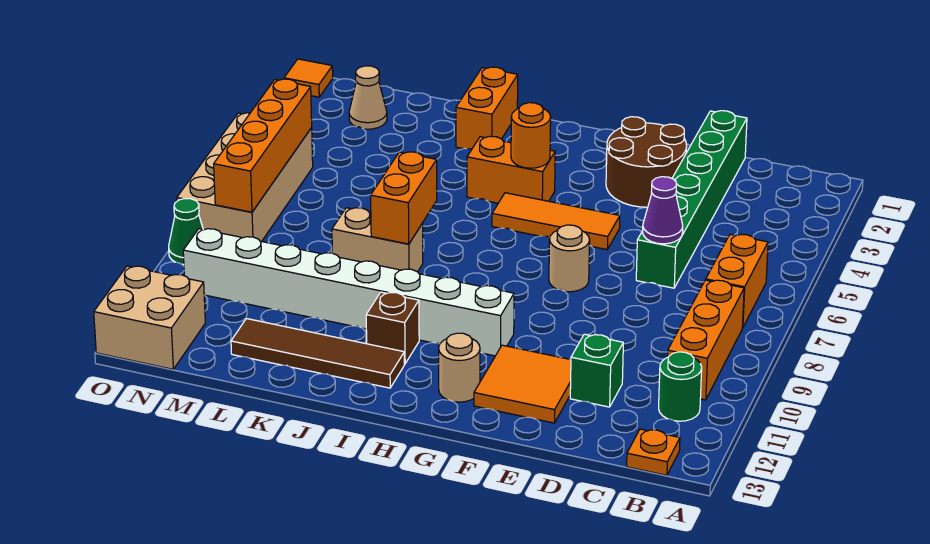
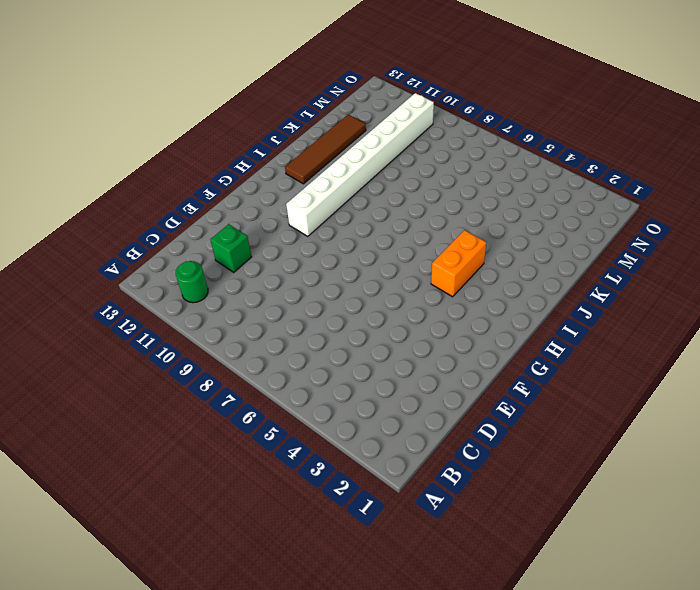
none -> orange 1x2 brick [706,234,768,328]
none -> orange 1x3 brick [667,280,744,400]
none -> orange 1x1 plate [627,429,680,475]

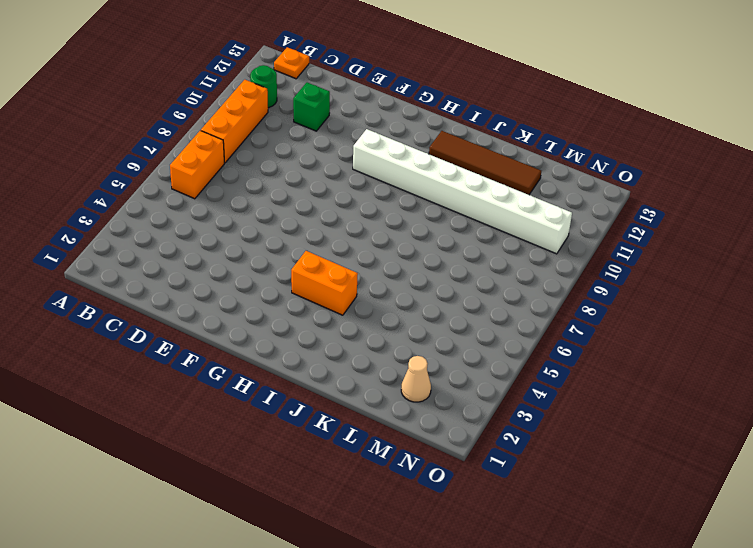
none -> green 1x6 brick [636,111,747,288]
none -> brown 2x2 round brick [606,117,687,207]
none -> orange 2x2 tile [474,345,571,423]

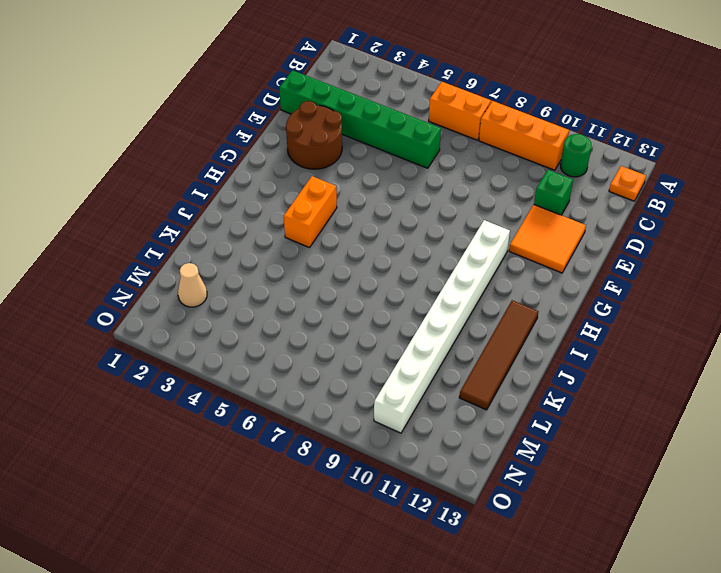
none -> orange 1x3 tile [492,193,620,250]
none -> tan 1x1 round brick [549,225,590,292]
none -> tan 1x1 round brick [439,333,480,402]

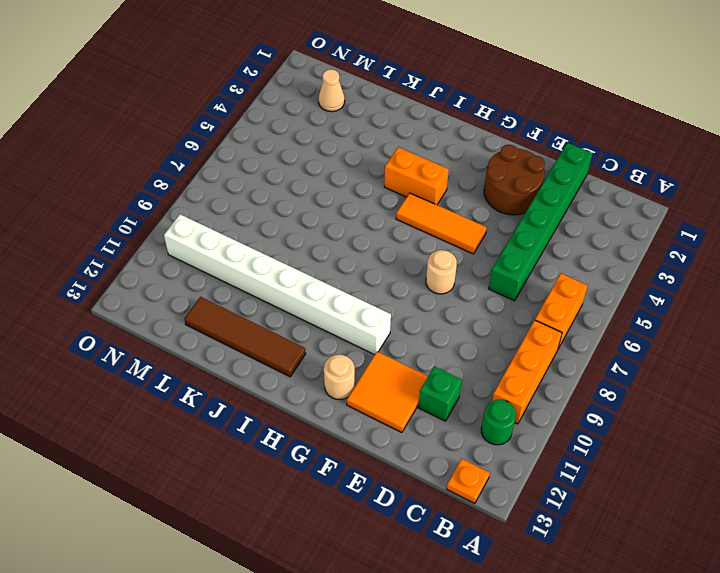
none -> brown 1x1 brick [366,292,419,364]
none -> orange 1x2 brick [456,67,518,149]
none -> tan 1x2 brick [332,208,423,272]

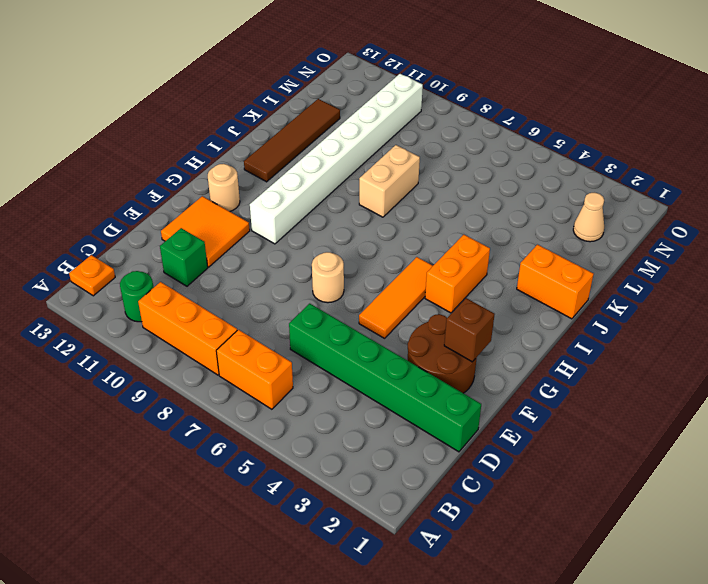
brown 1x1 brick [444,298,495,362] -> brown 1x1 brick moved to [366,292,419,364]
none -> tan 2x4 brick [177,113,313,241]
none -> tan 2x2 brick [94,266,205,369]
none -> orange 1x1 tile [284,59,333,97]

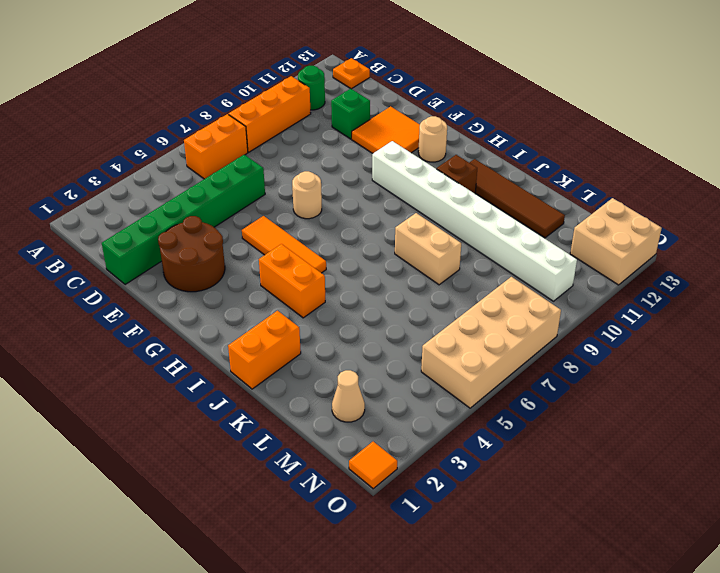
none -> green 1x1 cone [169,199,203,264]
none -> purple 1x1 cone [643,177,683,244]
none -> orange 1x1 round brick [511,103,551,168]

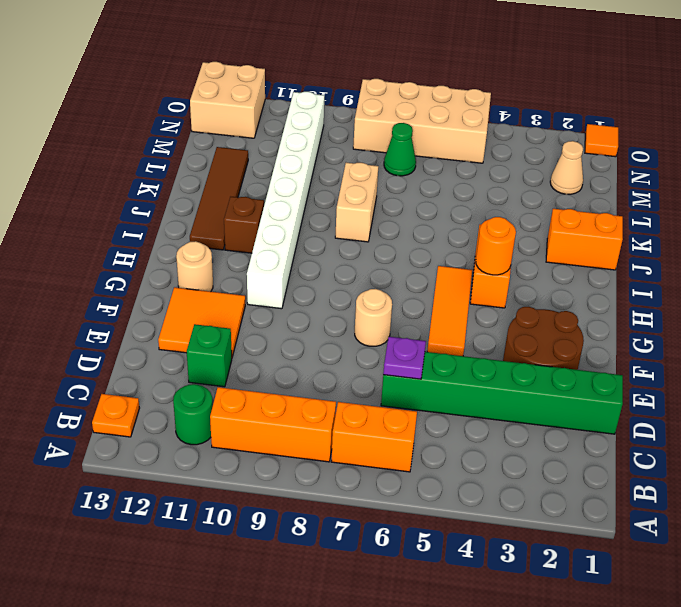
purple 1x1 plate [383,337,426,379] -> purple 1x1 cone [643,177,683,244]
green 1x1 cone [384,123,416,176] -> green 1x1 cone moved to [169,199,203,264]
none -> orange 1x2 brick [371,152,437,244]
none -> orange 1x4 brick [214,79,312,212]

